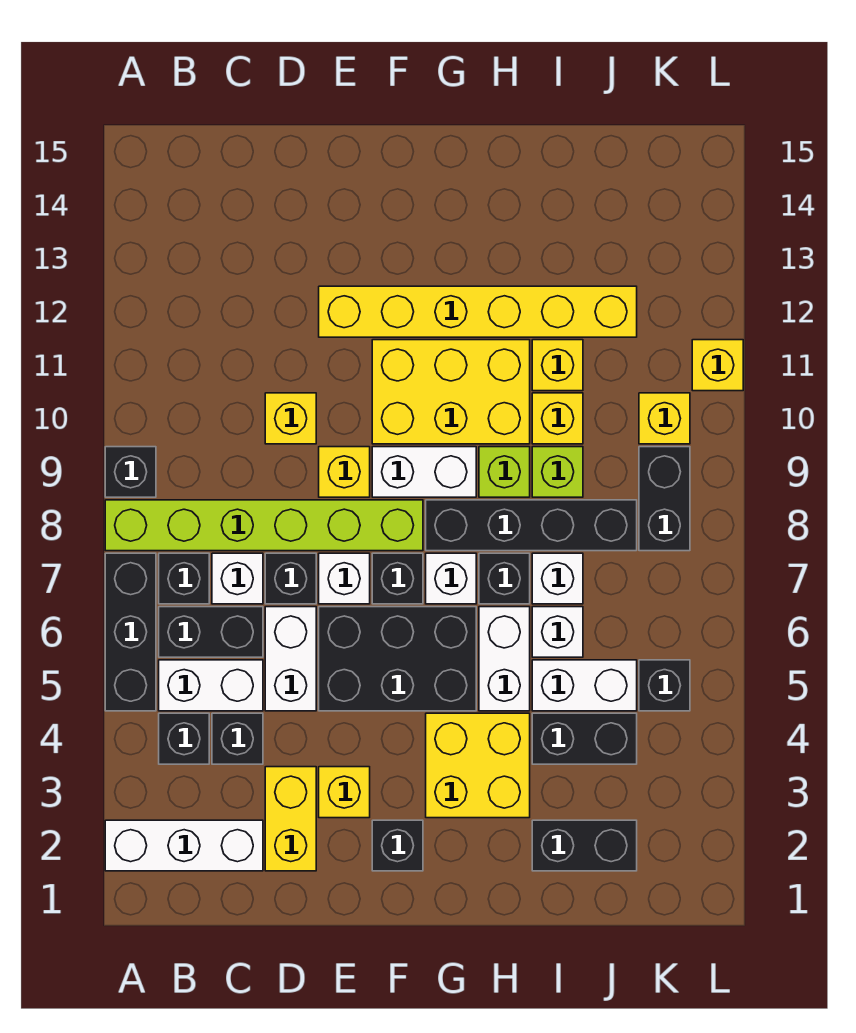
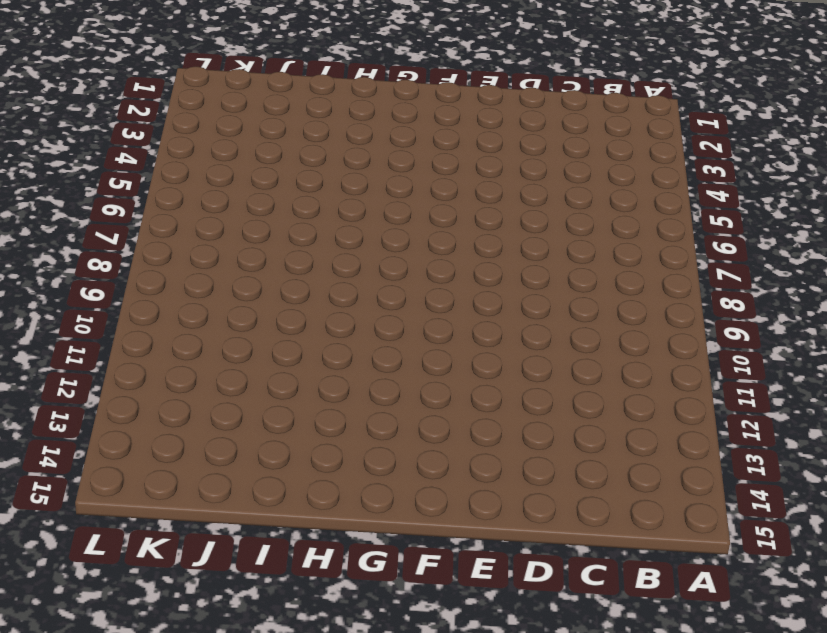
none -> white 1x3 brick [105,820,263,871]
none -> black 1x3 brick [105,553,156,711]
none -> lime 1x6 brick [105,500,423,551]
none -> black 1x1 brick [105,447,156,497]

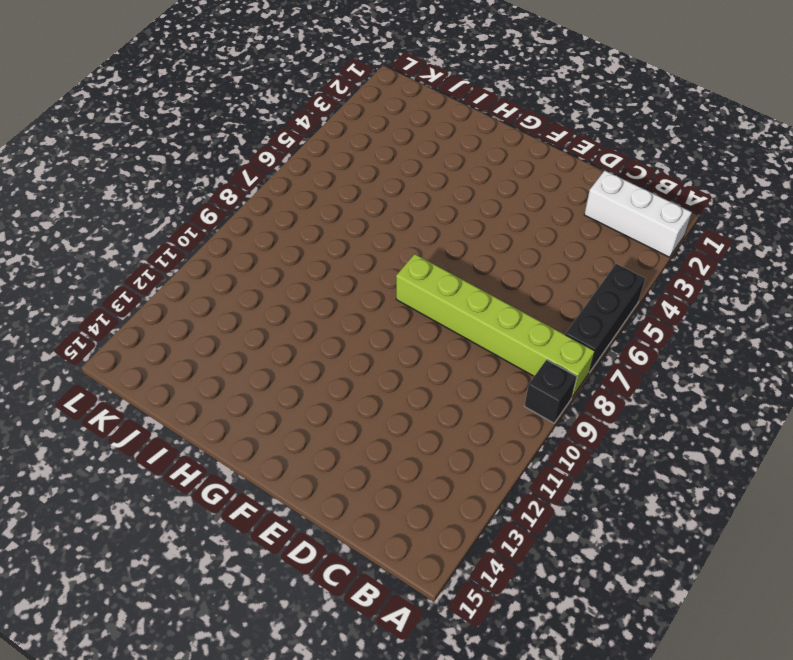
none -> black 1x1 brick [159,713,209,764]
none -> white 1x2 brick [159,660,263,711]
none -> black 1x2 brick [159,607,263,657]
none -> black 1x1 brick [159,553,209,604]

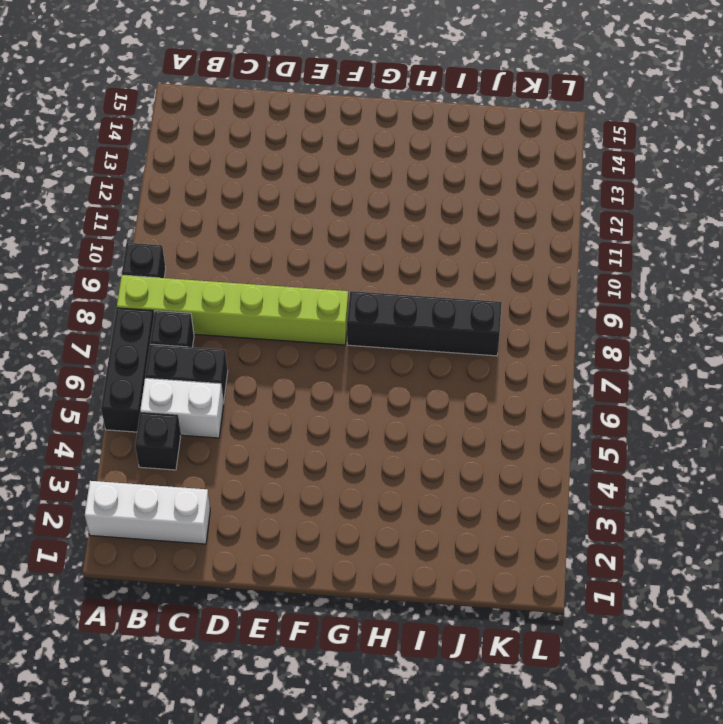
none -> black 1x1 brick [212,713,263,764]
none -> white 1x1 brick [212,553,263,604]
none -> yellow 1x2 brick [265,767,316,871]
none -> white 1x2 brick [265,607,316,711]

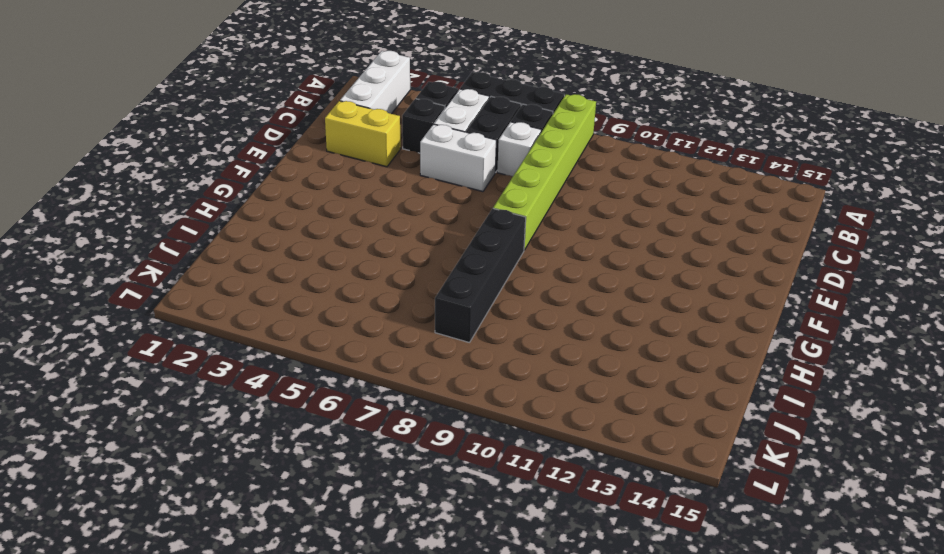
none -> black 1x1 brick [105,447,156,497]
none -> black 1x1 brick [265,553,316,604]
none -> yellow 1x1 brick [265,393,316,444]
none -> yellow 1x1 brick [319,767,370,818]

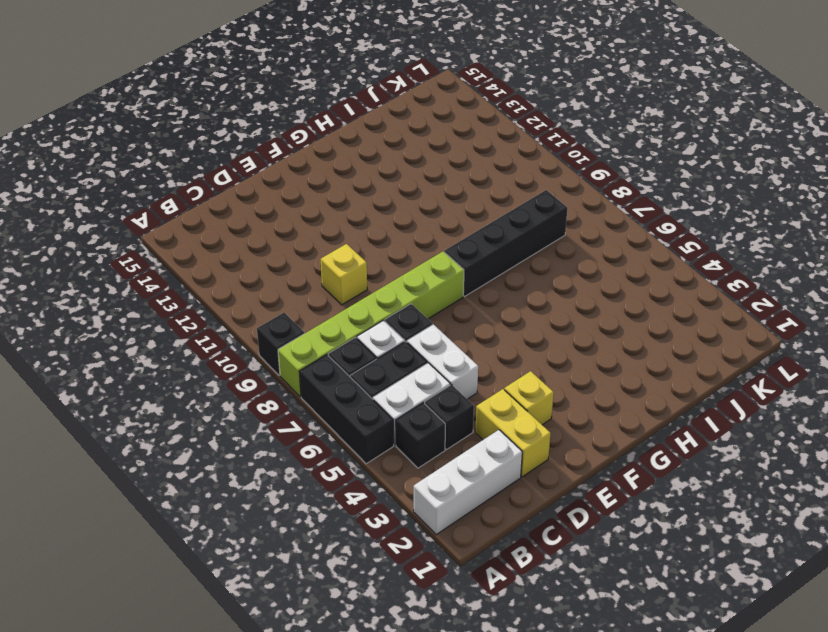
none -> black 2x3 brick [319,607,476,711]
none -> white 1x1 brick [319,553,370,604]
none -> yellow 1x1 brick [319,447,370,497]
none -> yellow 1x6 brick [319,286,637,337]

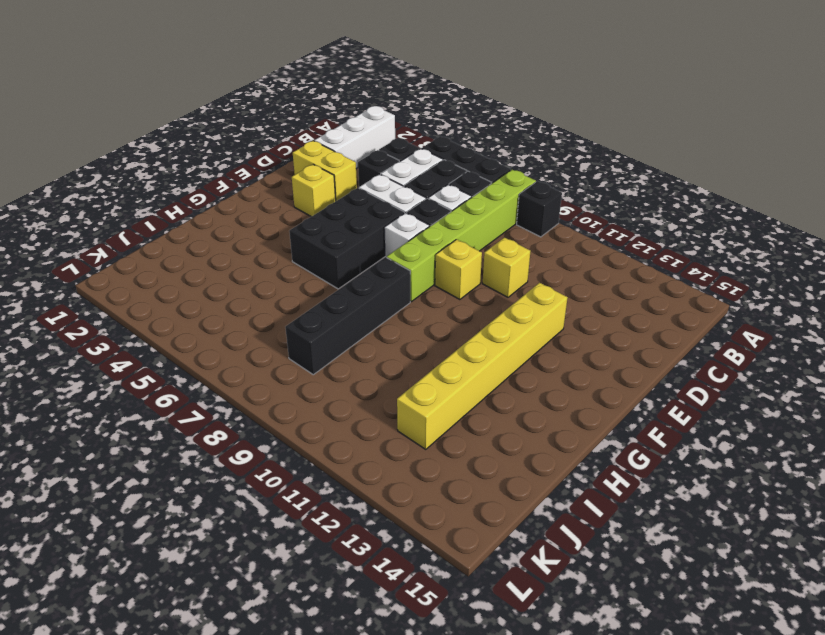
none -> black 1x1 brick [372,820,423,871]
none -> black 1x1 brick [372,553,423,604]
none -> white 1x2 brick [372,447,476,497]
none -> yellow 2x3 brick [372,340,530,444]

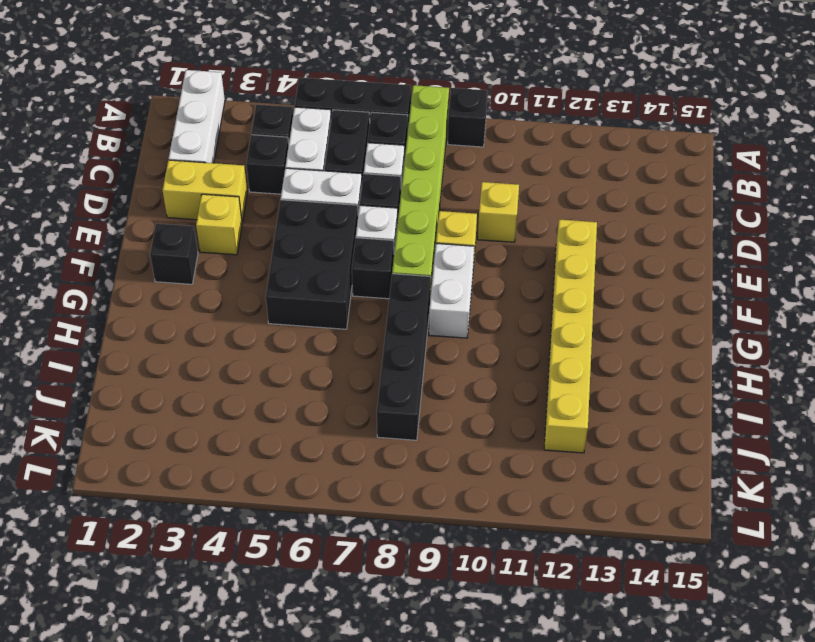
none -> yellow 2x3 brick [372,340,530,444]
none -> yellow 2x2 brick [426,713,530,818]
none -> white 1x1 brick [426,553,476,604]
none -> white 1x2 brick [479,607,530,711]

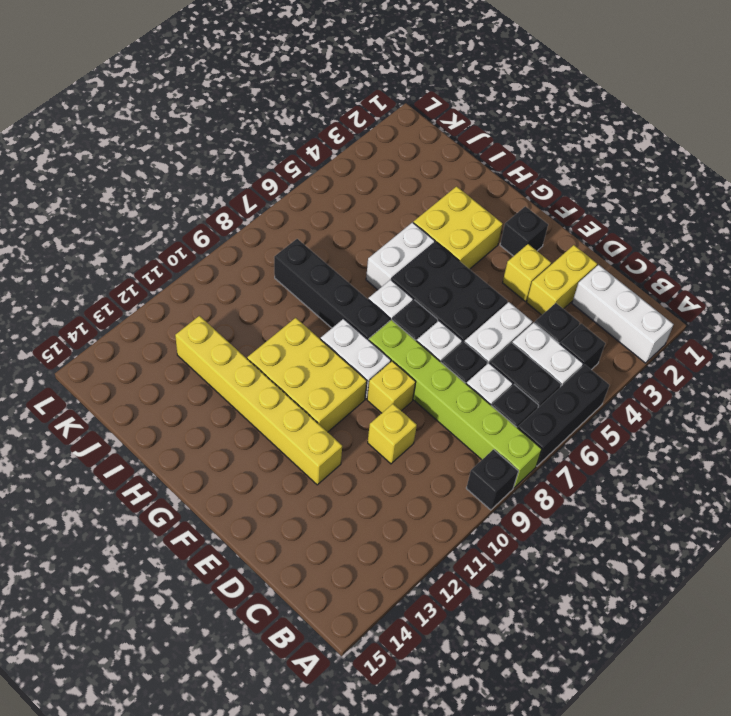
none -> black 1x1 brick [479,553,530,604]
none -> lime 1x1 brick [479,447,530,497]
none -> black 1x2 brick [532,820,637,871]
none -> black 1x2 brick [532,713,637,764]

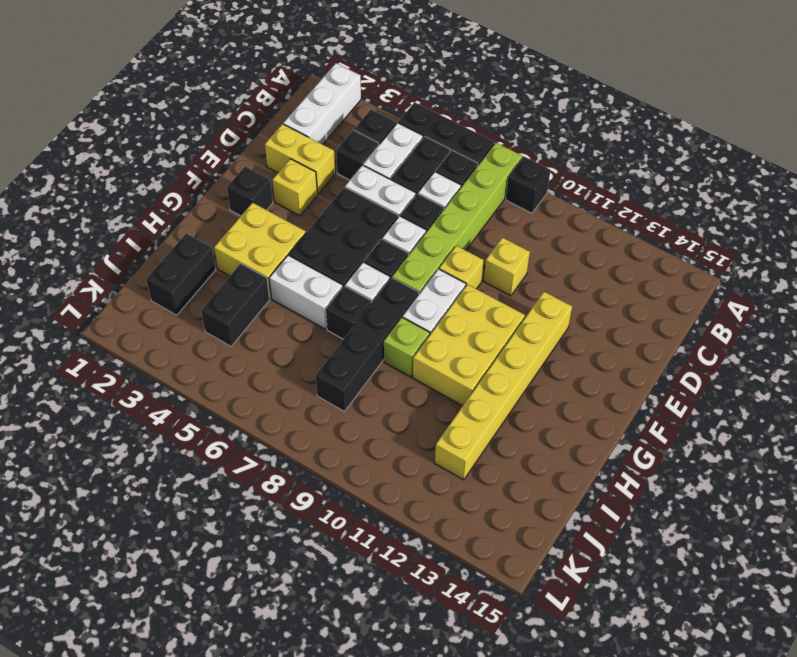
none -> white 1x2 brick [532,660,637,711]
none -> white 1x1 brick [532,607,583,657]
none -> white 1x1 brick [532,553,583,604]
none -> lime 1x1 brick [532,447,583,497]

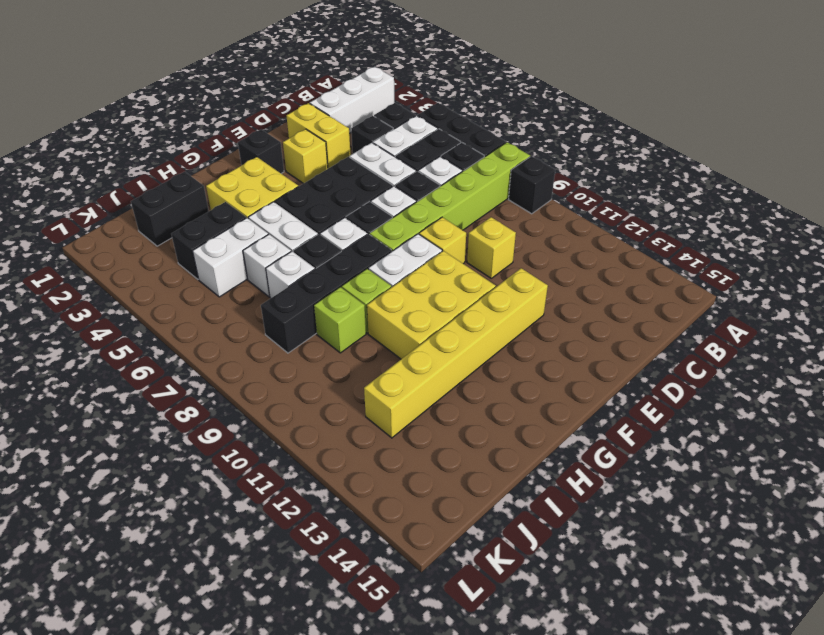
none -> yellow 1x1 brick [532,393,583,444]
none -> yellow 1x1 brick [532,340,583,391]
none -> black 1x1 brick [639,660,690,711]
none -> black 1x2 brick [639,447,690,551]

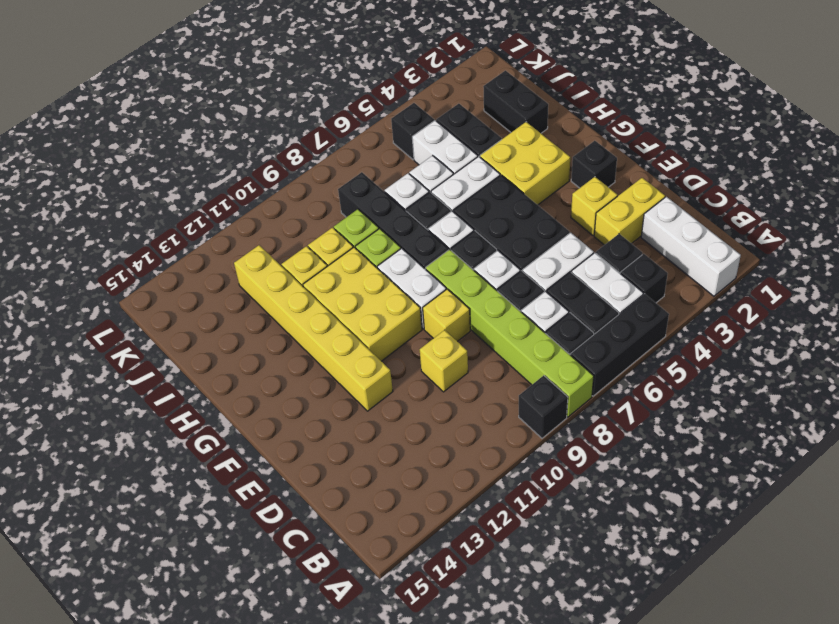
none -> black 1x2 brick [639,447,690,551]
none -> yellow 1x1 brick [639,393,690,444]
none -> yellow 1x1 brick [692,340,743,391]

